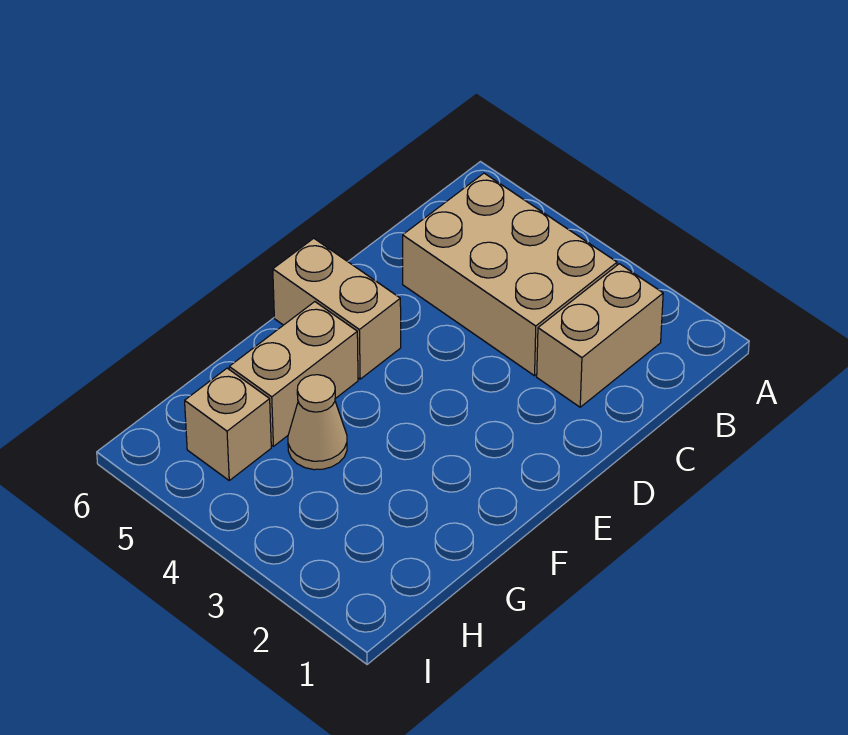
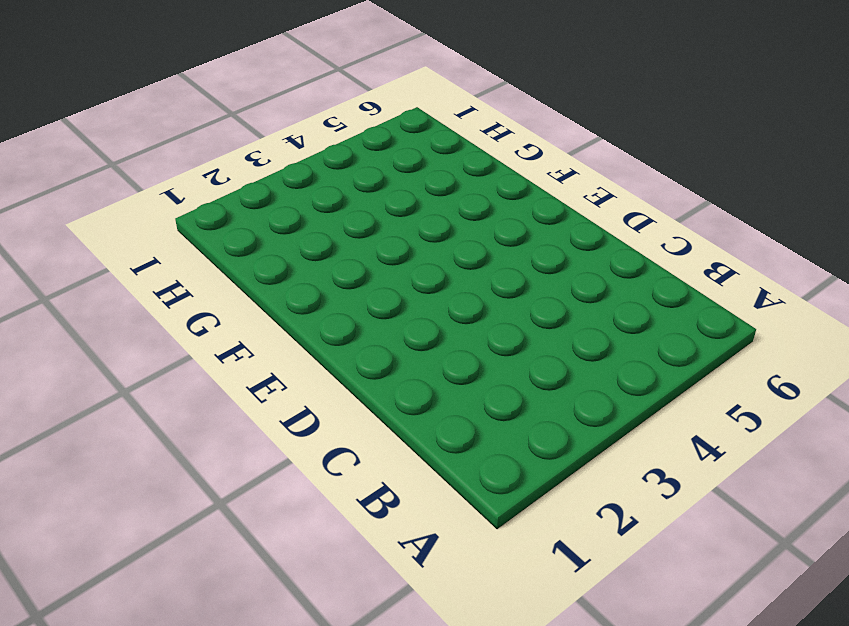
none -> tan 1x2 brick [537,264,663,407]
none -> tan 2x3 brick [403,173,617,376]

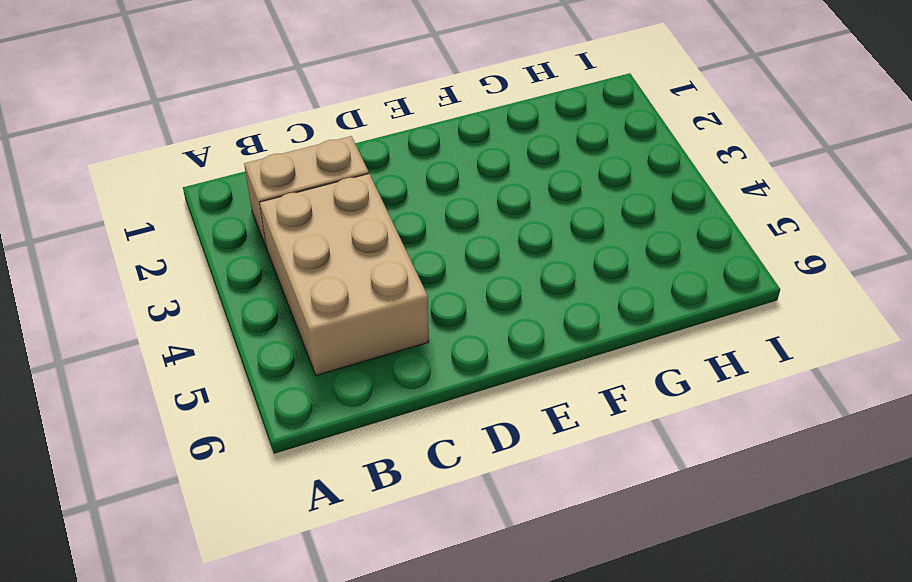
none -> tan 1x2 brick [273,238,401,379]
none -> tan 1x2 brick [229,302,358,446]

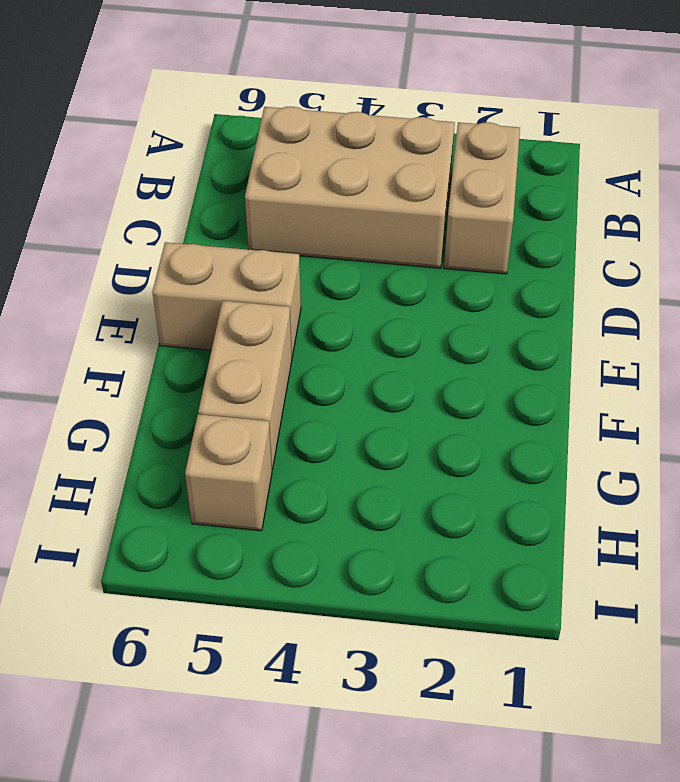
none -> tan 1x1 cone [288,375,347,470]

